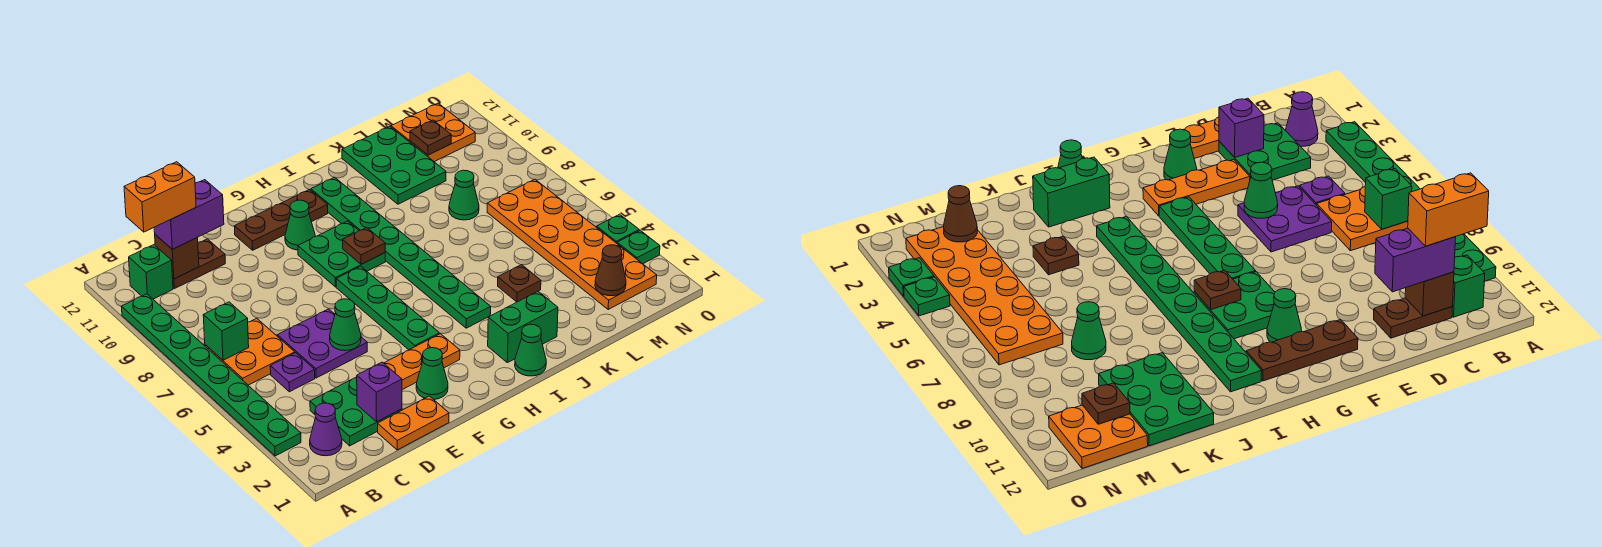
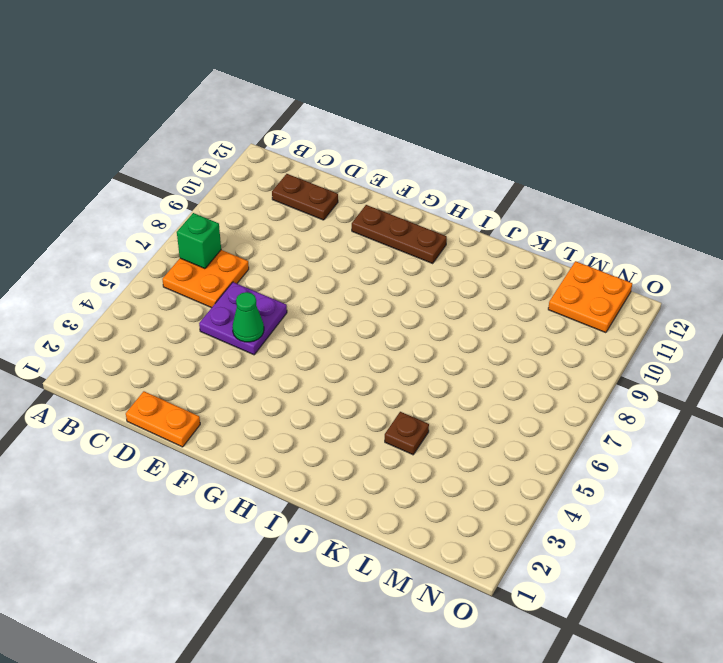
none -> green 1x8 plate [121,294,301,456]
none -> purple 1x1 cone [310,403,342,456]
none -> green 1x1 brick [129,245,173,299]
none -> green 2x2 plate [310,377,402,446]

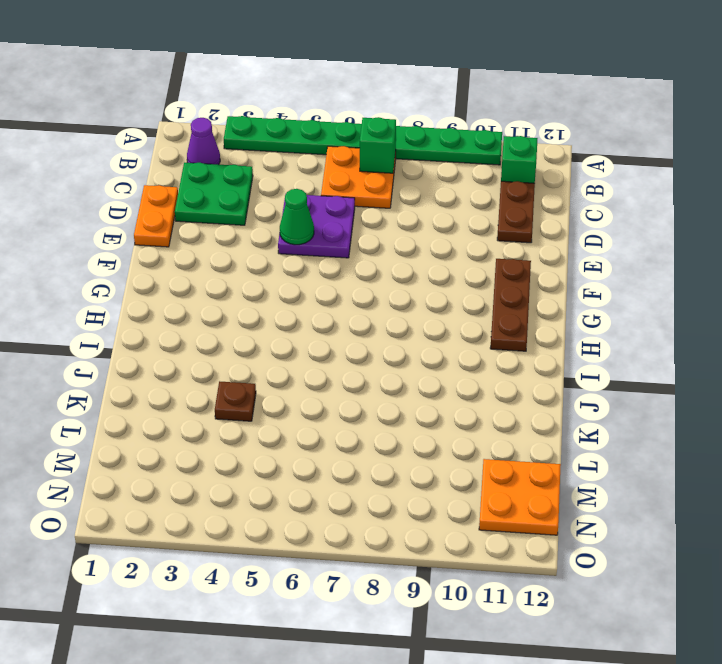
none -> purple 1x1 plate [270,353,315,392]
none -> orange 1x3 plate [384,334,460,390]
none -> green 1x1 cone [416,348,448,399]
none -> green 1x4 plate [336,266,439,350]

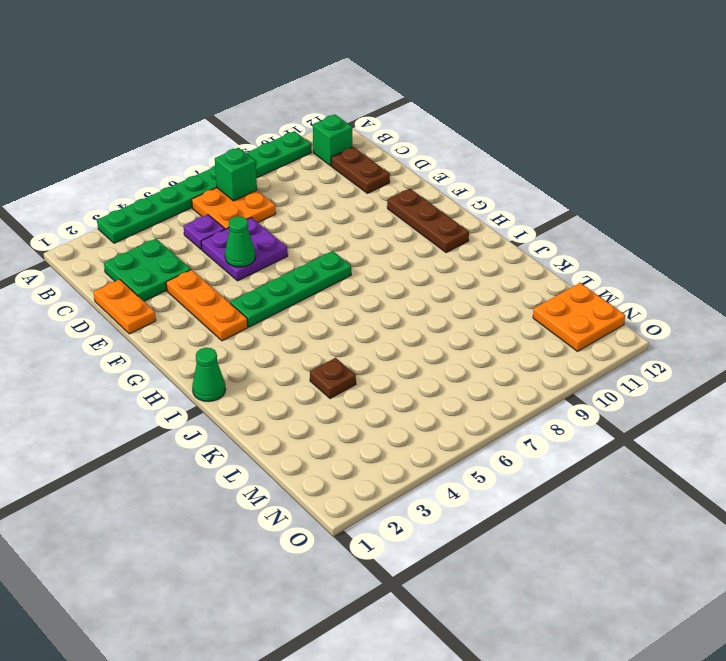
none -> purple 1x1 cone [310,403,342,456]
none -> green 1x1 cone [416,348,448,399]
none -> green 2x2 plate [298,221,385,287]
none -> green 1x1 cone [285,200,315,250]

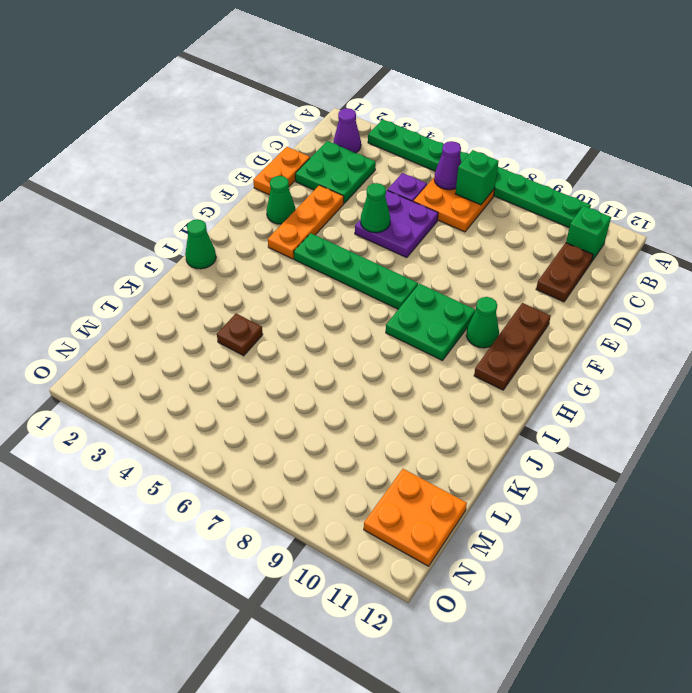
purple 1x1 cone [434,141,461,190] -> none
none -> green 1x2 brick [488,291,558,363]
none -> green 1x8 plate [311,177,491,328]
none -> green 2x3 plate [342,126,446,204]
none -> green 1x1 cone [449,170,479,220]

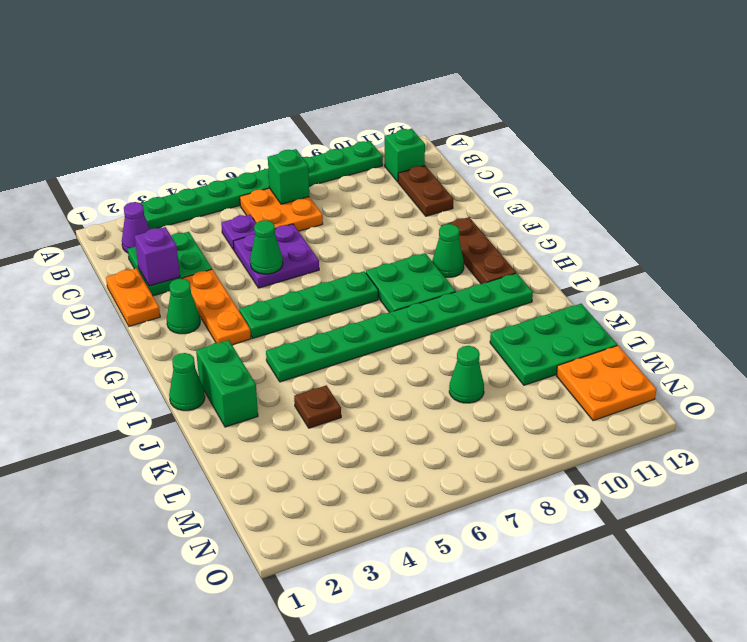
none -> orange 2x6 plate [487,179,657,309]
none -> green 1x1 plate [617,230,660,264]
none -> green 1x1 plate [597,214,639,243]
none -> brown 1x1 brick [155,235,199,279]

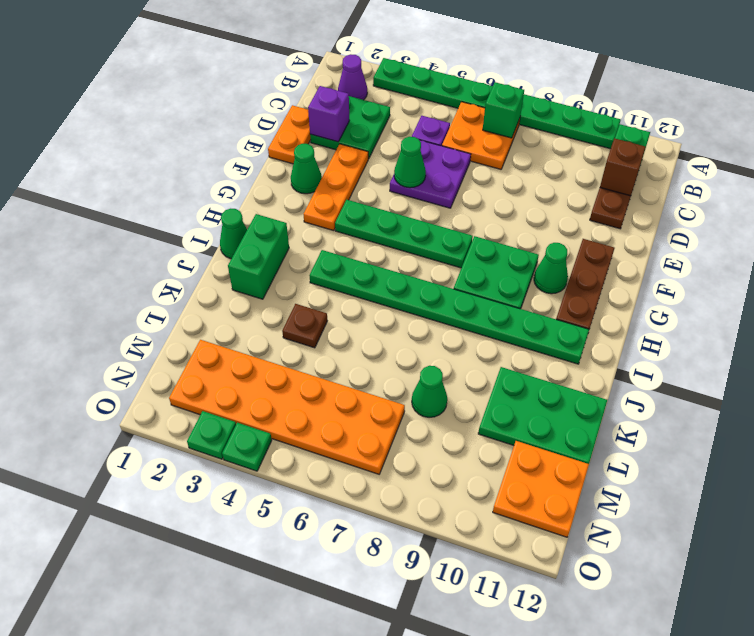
none -> brown 1x1 plate [342,228,385,264]
none -> brown 1x1 cone [595,245,626,296]
none -> brown 1x1 plate [410,120,451,155]
none -> purple 1x2 brick [154,180,224,249]

